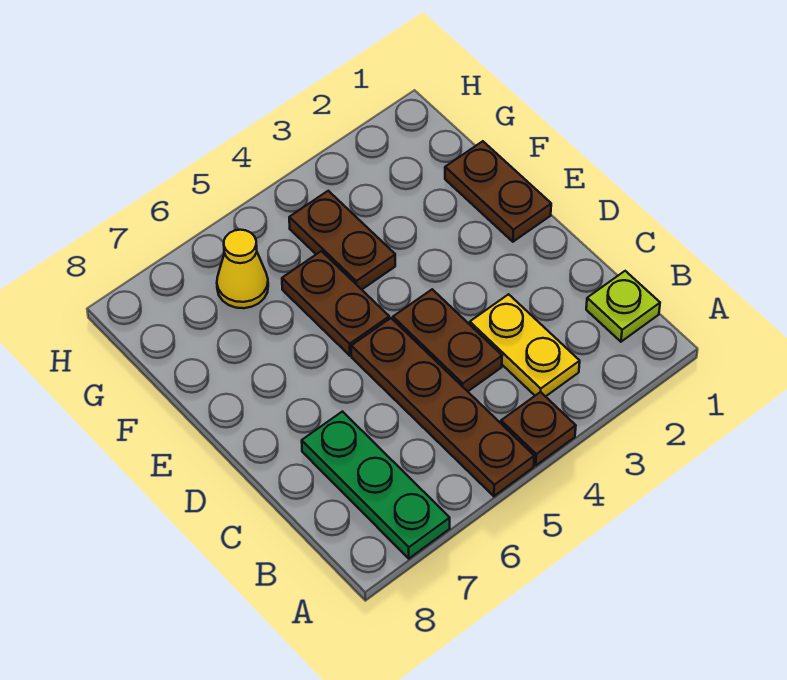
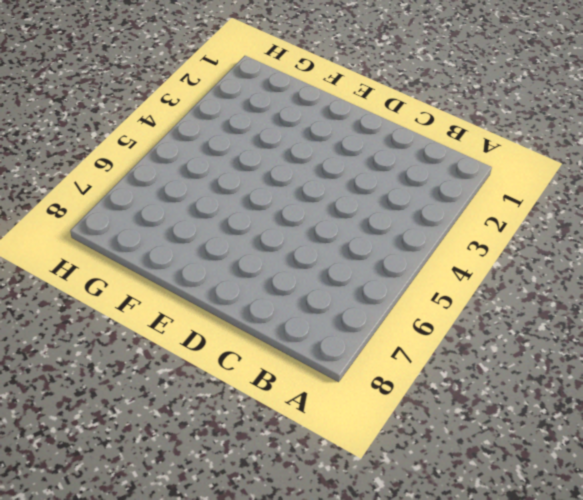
none -> brown 1x1 plate [501,392,576,466]
none -> brown 1x4 plate [351,318,534,496]

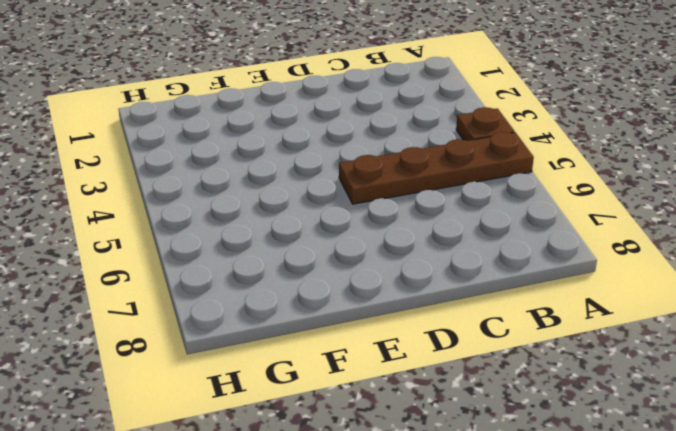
none -> green 1x3 plate [302,412,450,559]
none -> lime 1x1 plate [586,271,660,342]

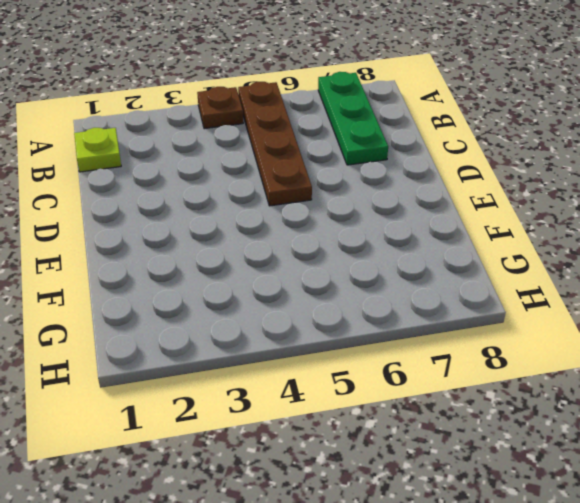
none -> yellow 1x2 plate [470,294,580,397]
none -> brown 1x2 plate [393,289,502,391]

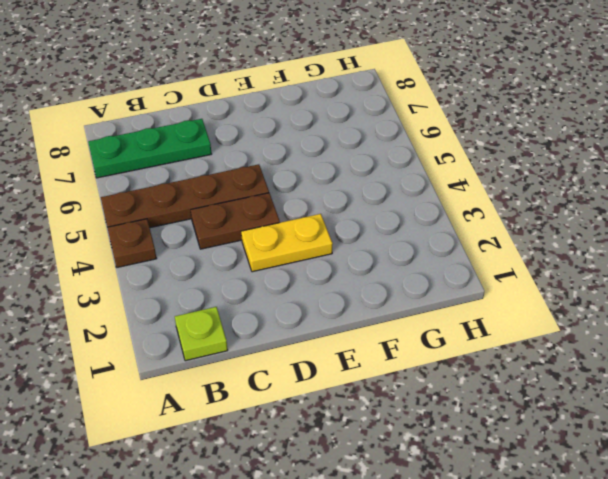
yellow 1x2 plate [241,214,333,272] -> yellow 1x2 plate moved to [470,294,580,397]
none -> brown 1x2 plate [445,141,551,242]
none -> brown 1x2 plate [282,251,389,356]

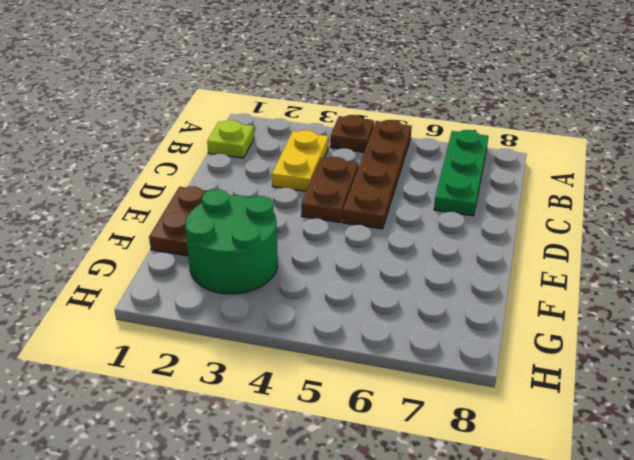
green 2x2 round brick [185,190,278,294] -> none
none -> brown 1x2 plate [282,251,389,356]
none -> brown 1x2 plate [289,191,395,289]

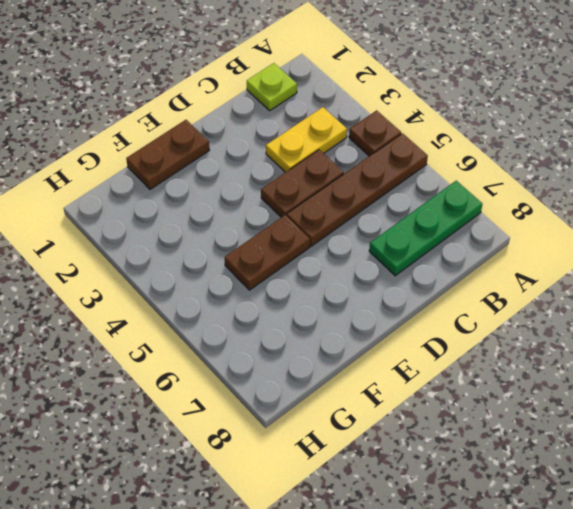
none -> brown 1x2 plate [289,191,395,289]
none -> yellow 1x1 cone [217,230,268,308]

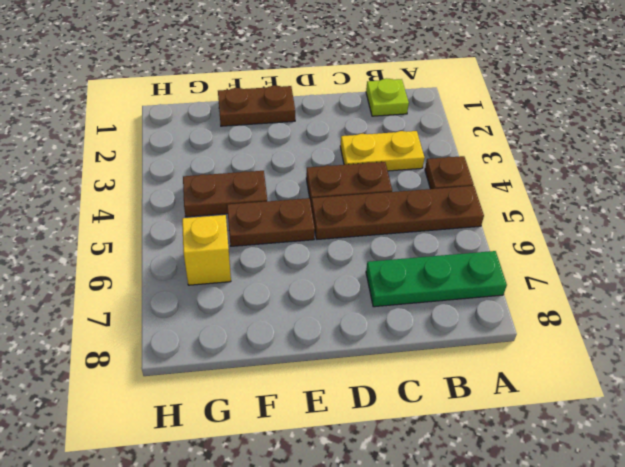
yellow 1x1 brick [182,215,231,285] -> yellow 1x1 cone [217,230,268,308]

